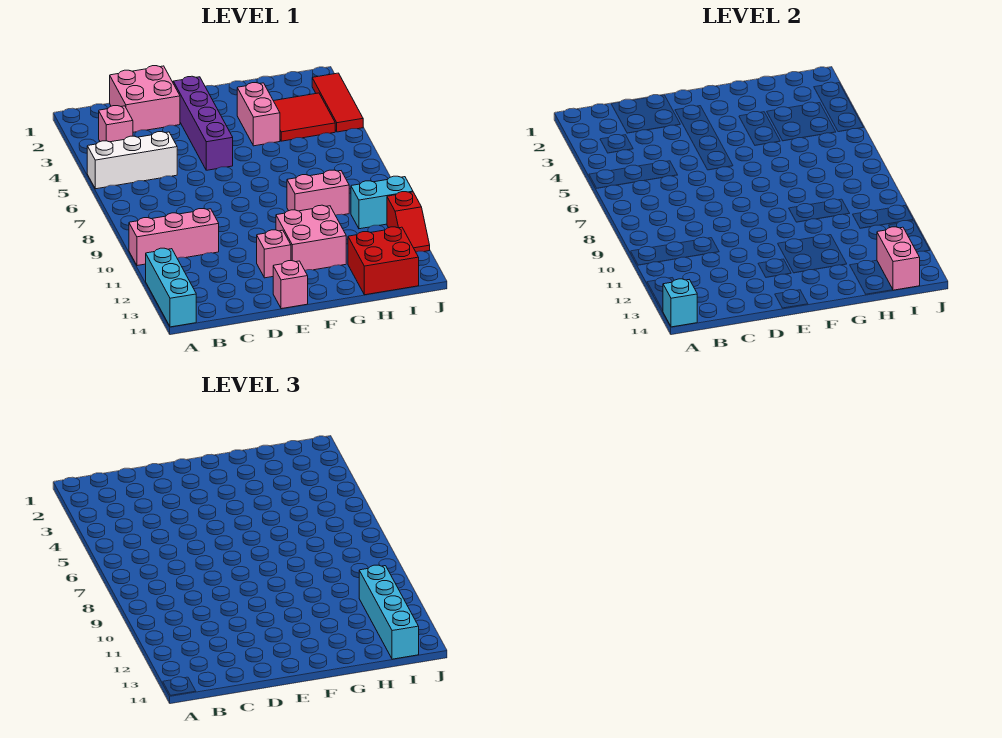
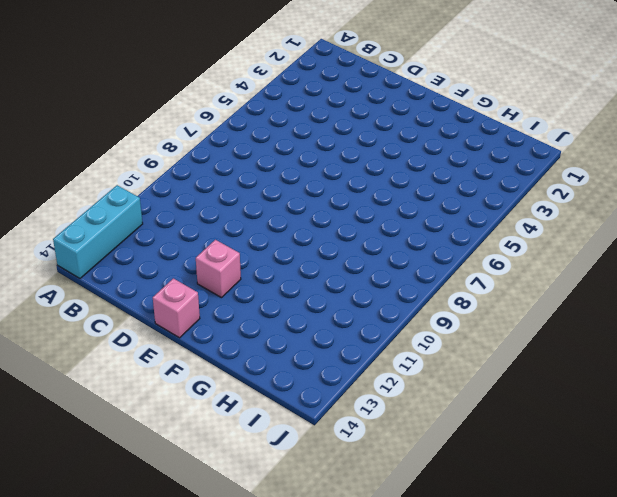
none -> white 1x3 brick [87,132,177,189]
none -> pink 1x3 brick [129,209,219,266]
none -> pink 1x1 brick [99,106,133,142]

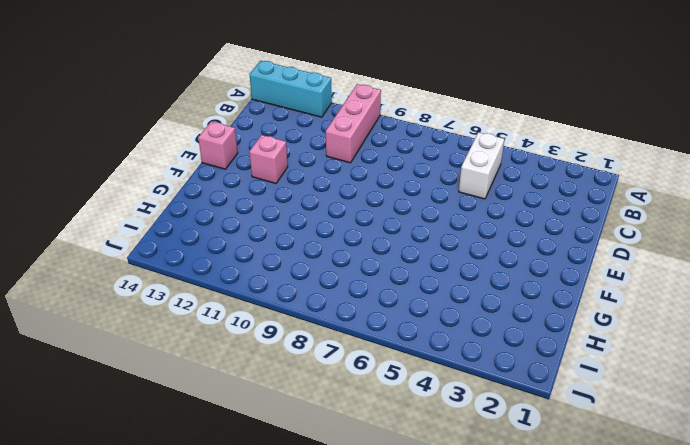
white 1x2 brick [459,132,504,199] -> white 1x3 brick [87,132,177,189]
none -> pink 1x1 brick [99,106,133,142]
none -> pink 2x2 brick [110,66,180,132]
none -> purple 1x4 brick [173,76,233,170]

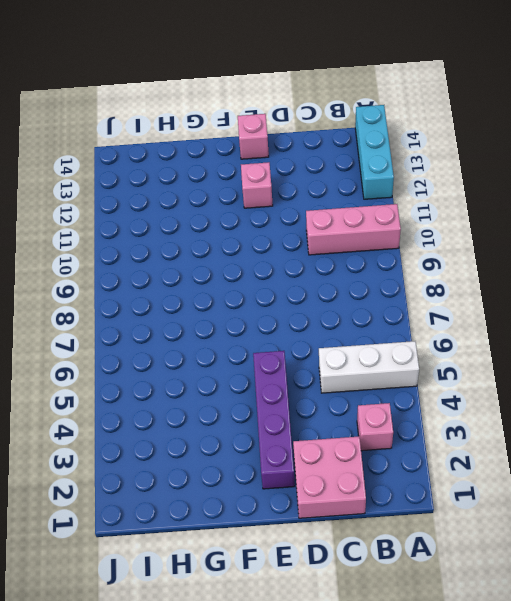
none -> pink 2x2 brick [276,205,346,270]
none -> pink 1x2 brick [237,83,280,146]
none -> pink 1x2 brick [287,170,349,215]

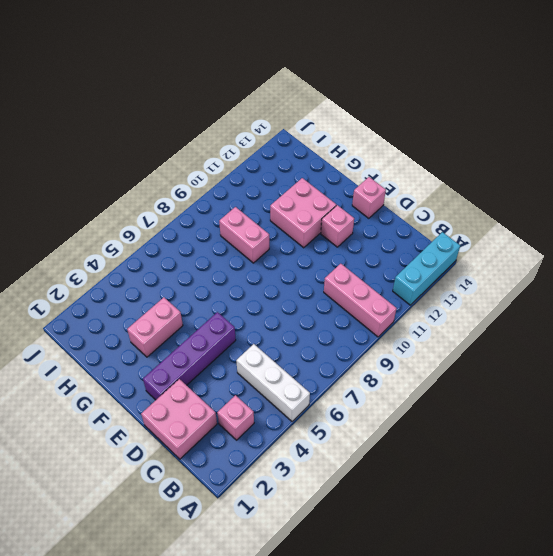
none -> red 2x2 tile [274,93,335,141]
none -> red 2x2 brick [348,227,419,295]
none -> cyan 1x2 brick [351,176,413,229]

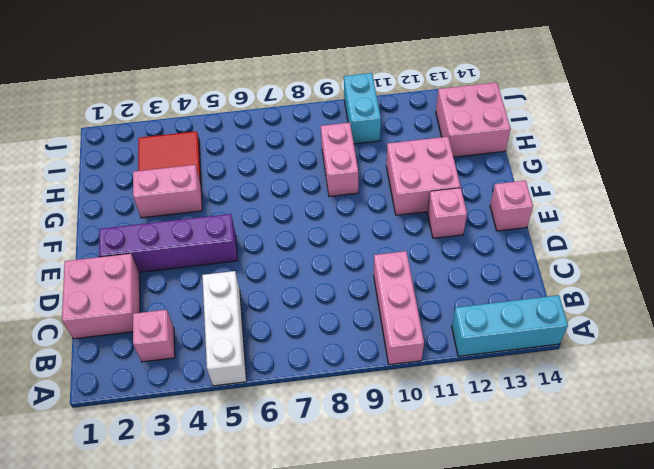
pink 2x2 brick [436,82,510,157] -> red 2x2 brick [348,227,419,295]
none -> red 1x3 tile [312,73,363,132]
none -> red 1x2 slope [387,192,430,252]
none -> cyan 1x1 brick [663,279,697,327]

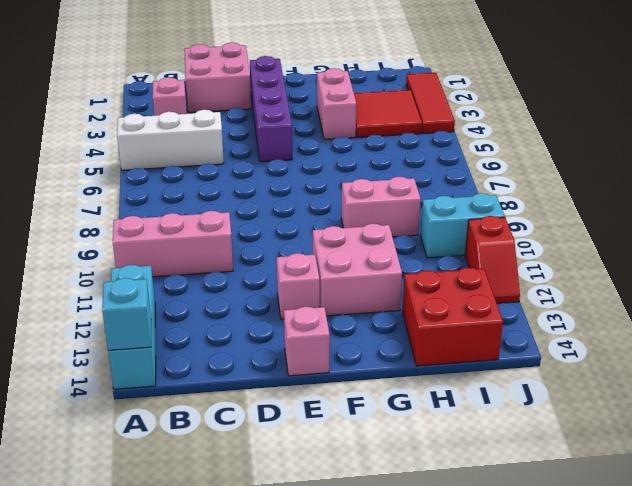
none -> pink 1x2 brick [877,227,920,290]
none -> cyan 1x4 brick [359,565,419,659]

